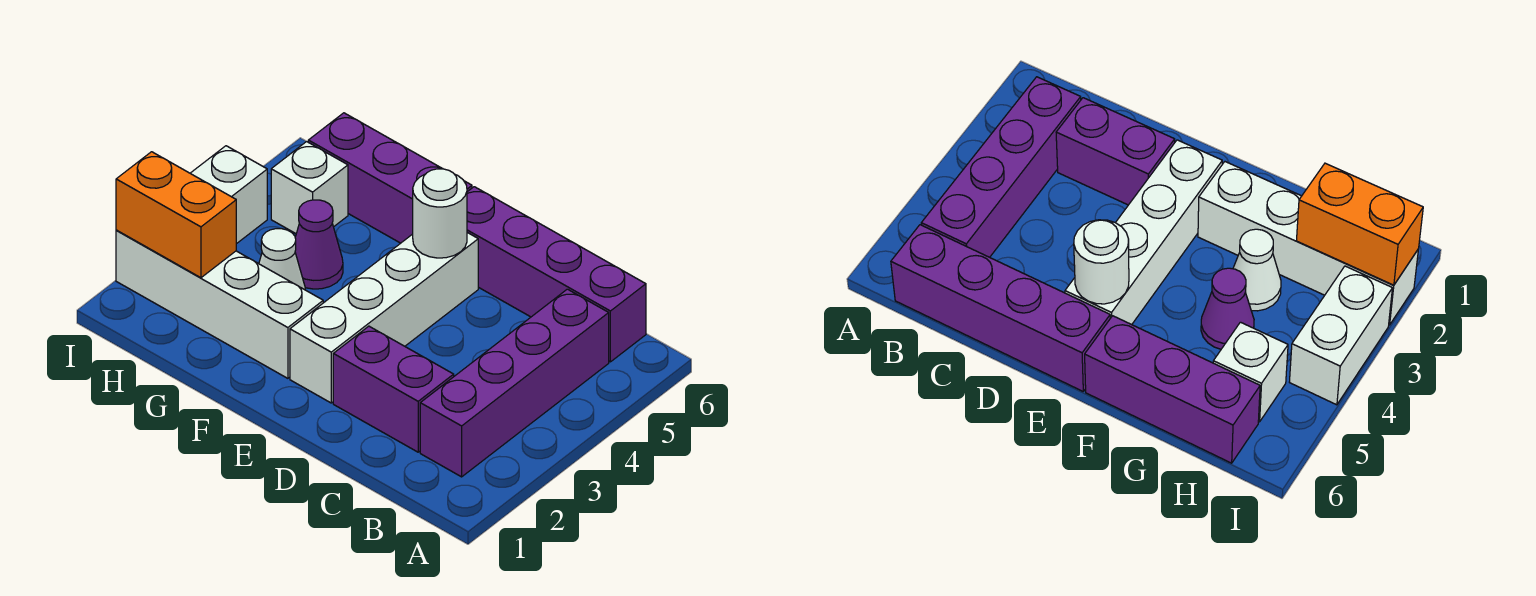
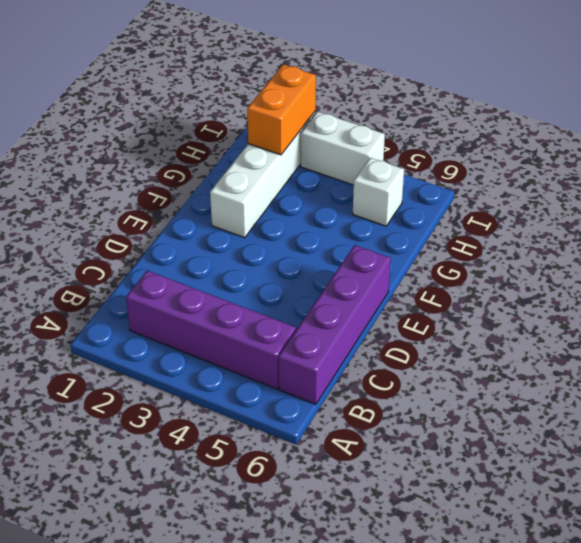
none -> purple 1x2 brick [333,326,454,452]
none -> white 1x4 brick [290,233,478,403]
none -> purple 1x3 brick [308,113,472,243]

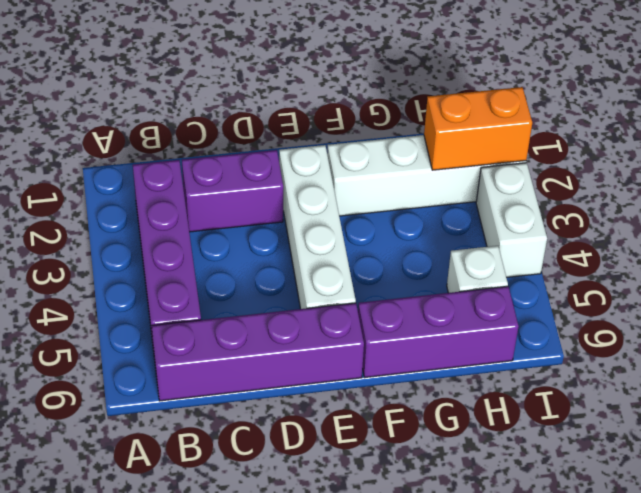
none -> white 1x1 cone [259,229,305,290]
none -> purple 1x1 cone [295,200,343,289]
none -> white 1x1 round brick [413,169,467,258]

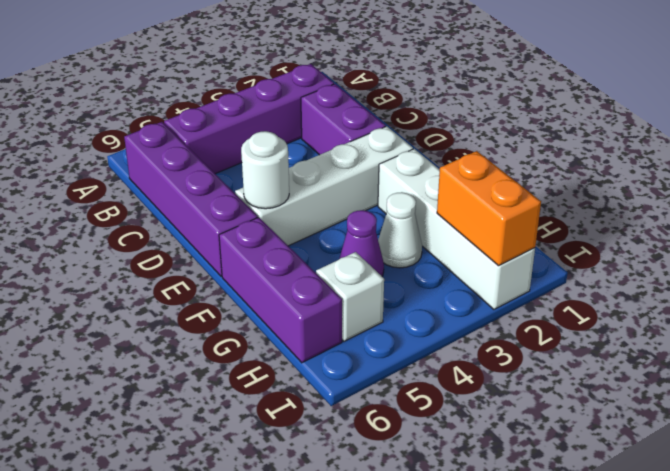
none -> white 1x2 brick [190,146,267,244]

